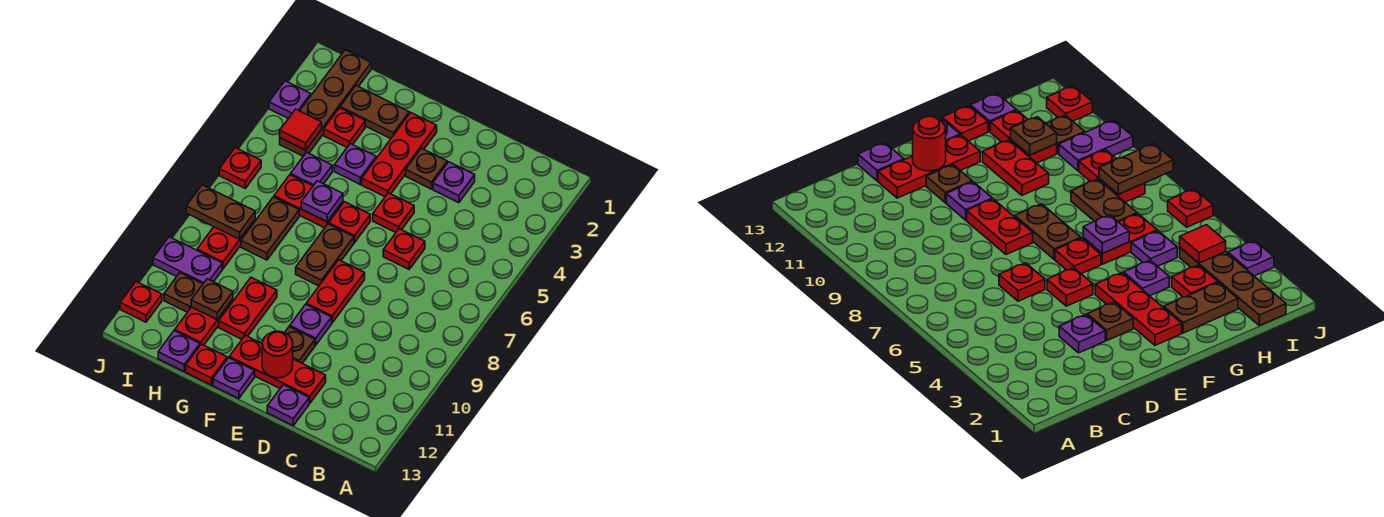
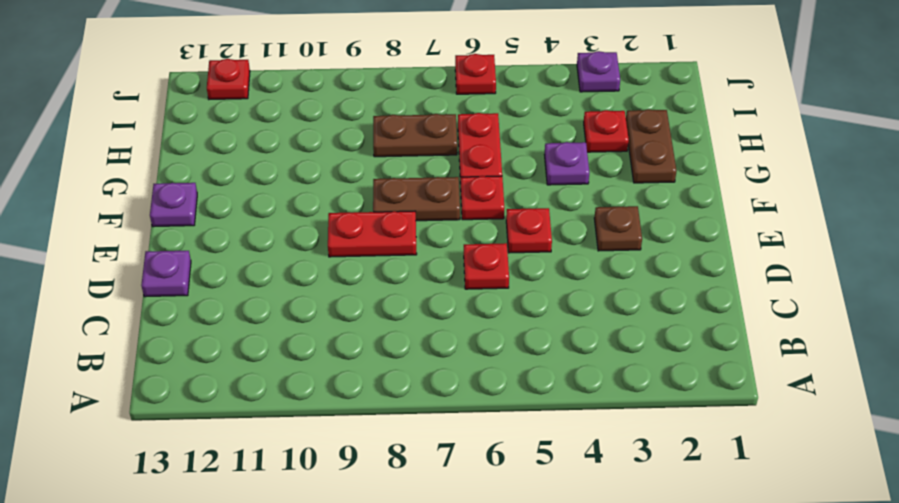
none -> purple 1x1 plate [433,162,475,203]
none -> red 1x3 plate [229,335,326,403]
none -> purple 1x1 plate [290,304,332,345]
none -> brown 1x1 plate [285,327,315,363]

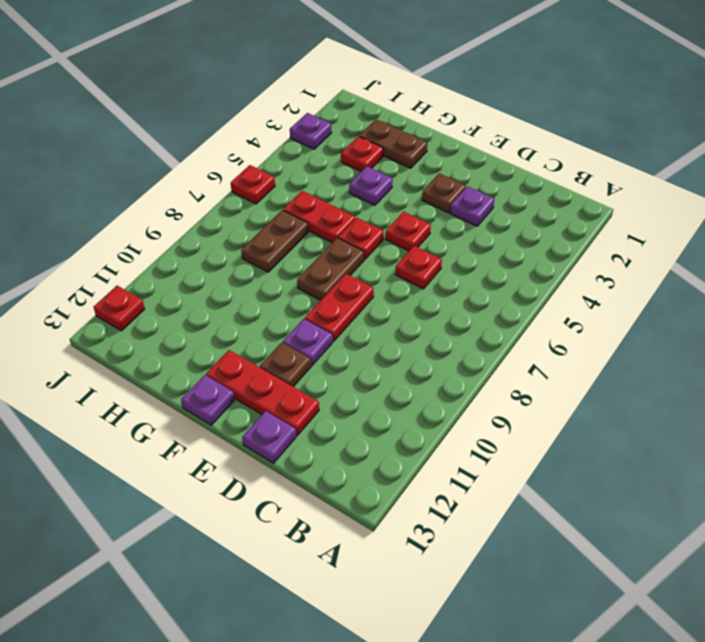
none -> red 1x3 plate [362,113,437,197]
none -> red 1x2 plate [219,277,277,339]
none -> red 1x1 plate [186,344,227,385]
none -> purple 1x1 plate [291,152,332,186]

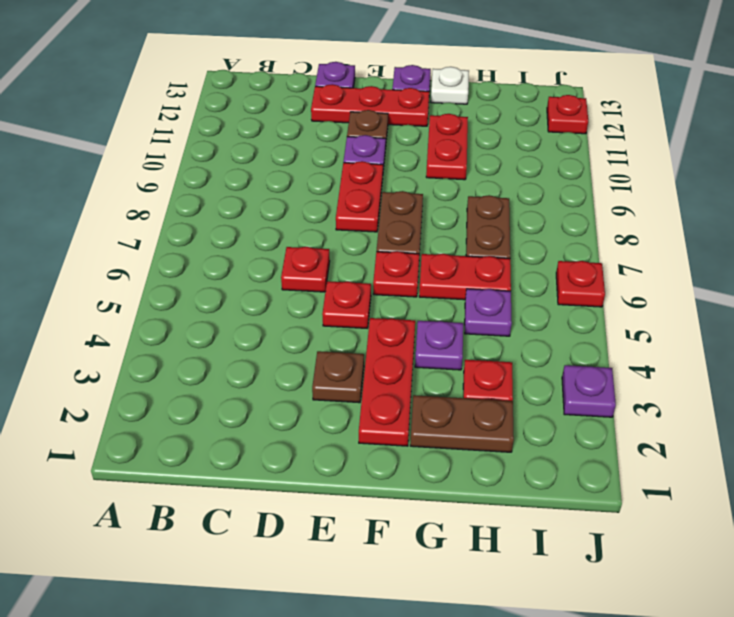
white 1x1 plate [431,67,469,104] -> red 1x1 plate [186,344,227,385]
none -> purple 1x1 plate [433,162,475,203]
none -> red 1x2 plate [175,299,233,345]
none -> purple 1x1 plate [158,331,200,371]
none -> brown 1x4 plate [280,50,371,156]

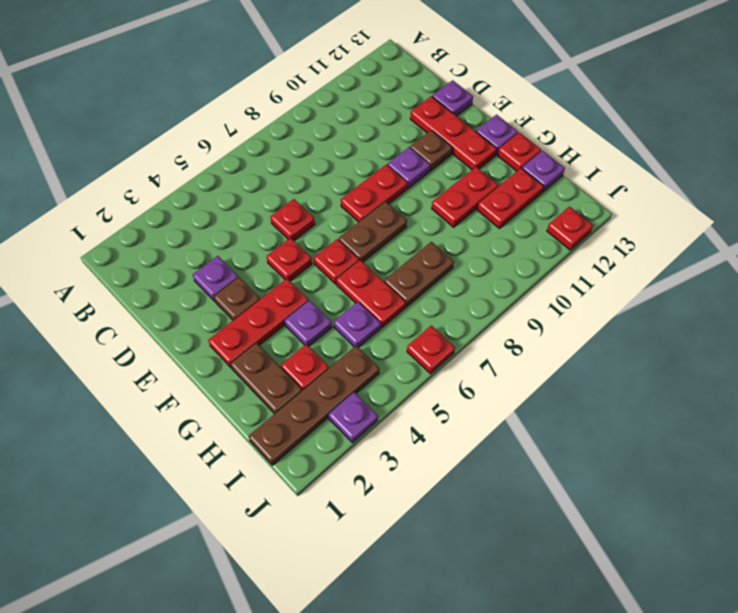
none -> red 1x2 plate [197,220,255,269]
none -> purple 1x2 plate [153,237,222,284]
none -> brown 1x1 plate [164,273,203,312]
none -> red 1x1 round brick [262,331,293,378]

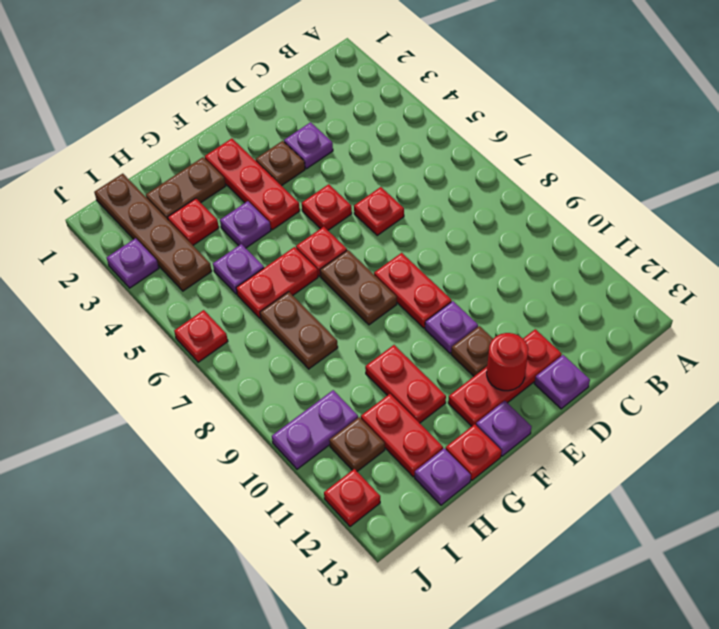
none -> red 1x2 plate [197,220,255,269]
none -> purple 1x1 plate [301,181,343,222]
none -> brown 1x1 plate [191,279,233,319]
none -> red 1x1 tile [280,109,322,150]

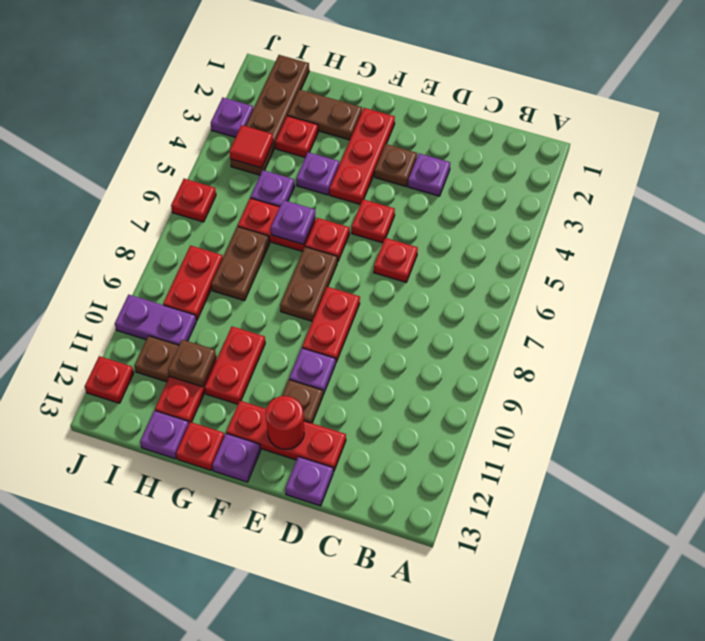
none -> brown 1x2 plate [186,185,255,239]

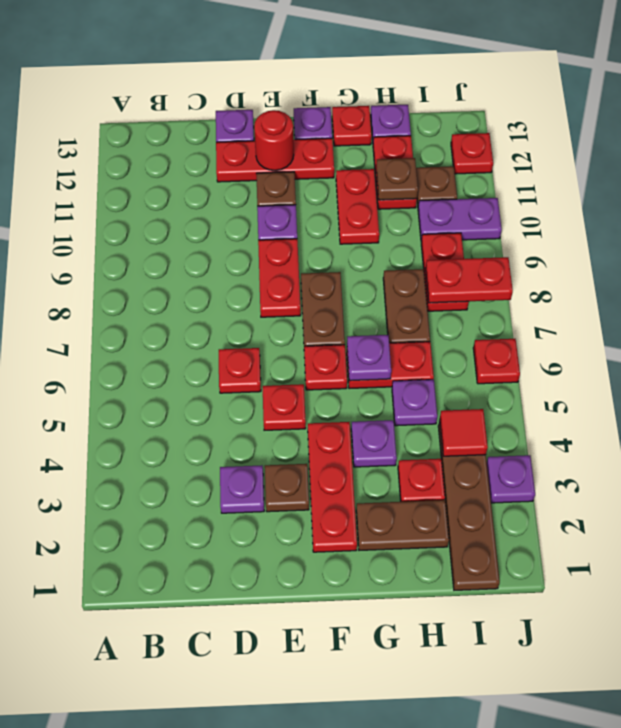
red 1x2 plate [426,257,513,303] -> brown 1x2 plate [186,185,255,239]

